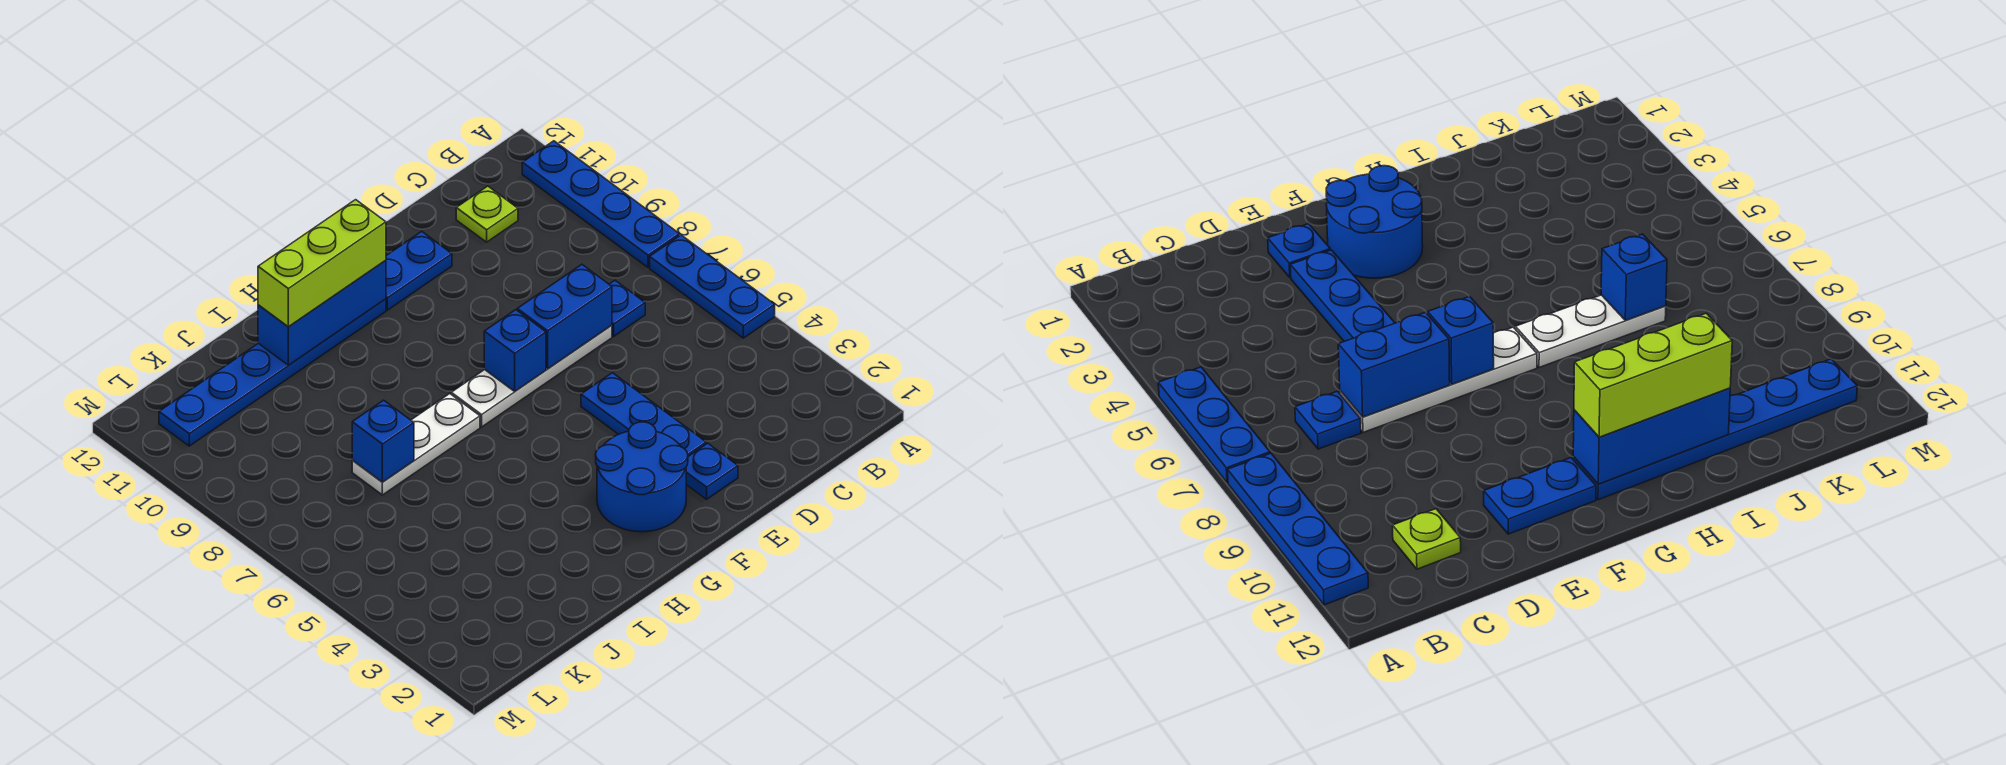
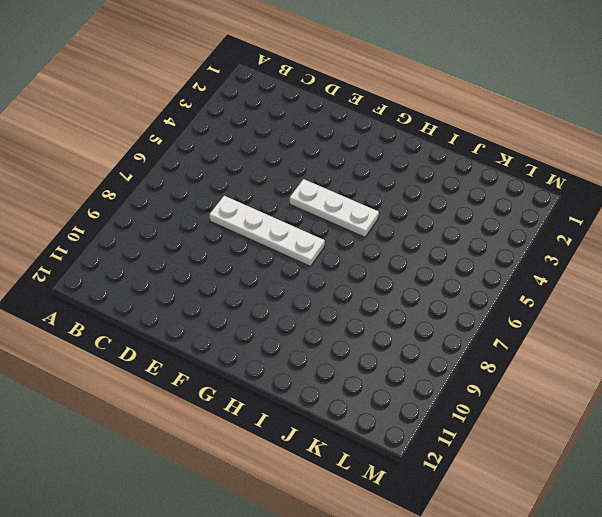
white 1x3 plate [290,179,379,237] -> white 1x3 plate moved to [352,394,480,495]
none -> blue 1x3 plate [650,235,775,338]
none -> blue 1x4 plate [522,141,679,267]
none -> blue 1x1 plate [609,280,645,336]

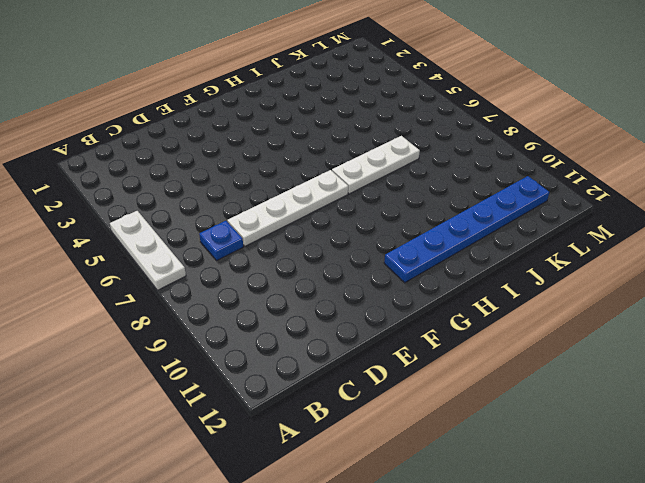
white 1x3 plate [110,211,186,290] -> blue 1x3 plate [650,235,775,338]
none -> blue 1x4 plate [522,141,679,267]
none -> lime 1x1 plate [456,186,518,242]
none -> blue 1x1 plate [686,443,738,499]

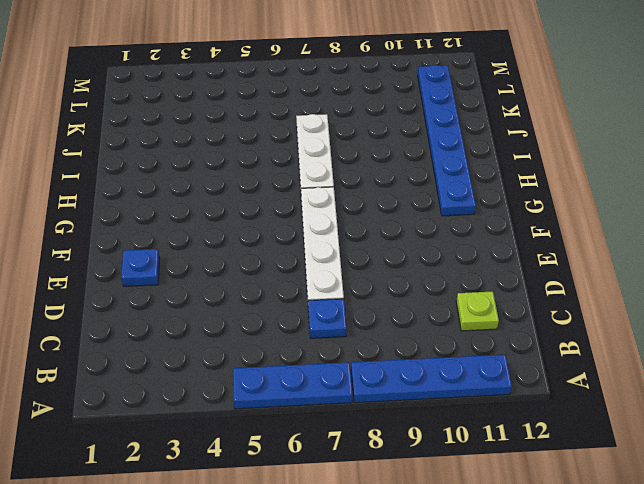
none -> blue 1x3 plate [581,373,706,456]
none -> blue 1x2 plate [386,231,452,310]
none -> blue 2x2 round brick [596,422,688,532]

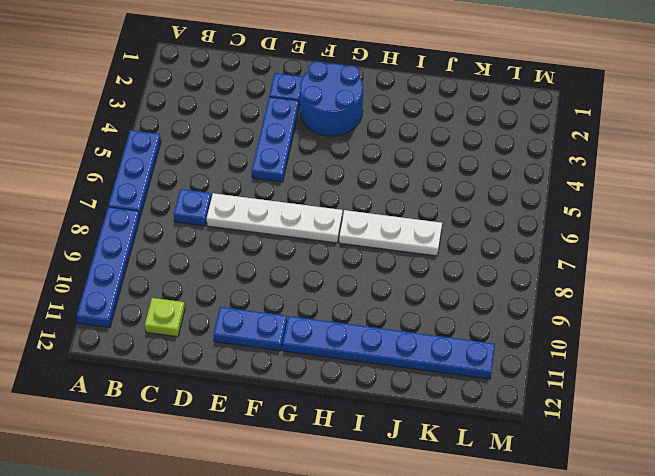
none -> blue 1x2 brick [517,264,612,369]
none -> blue 1x1 brick [484,310,546,391]
none -> blue 1x3 brick [258,260,386,365]

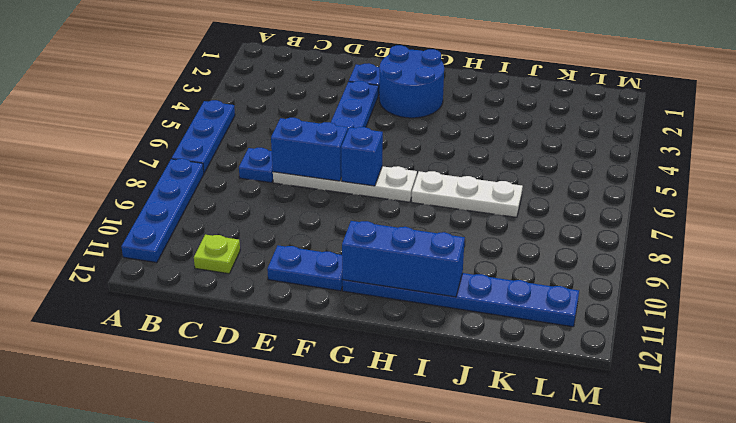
none -> blue 1x1 brick [352,400,414,482]
none -> lime 1x3 brick [258,200,386,327]

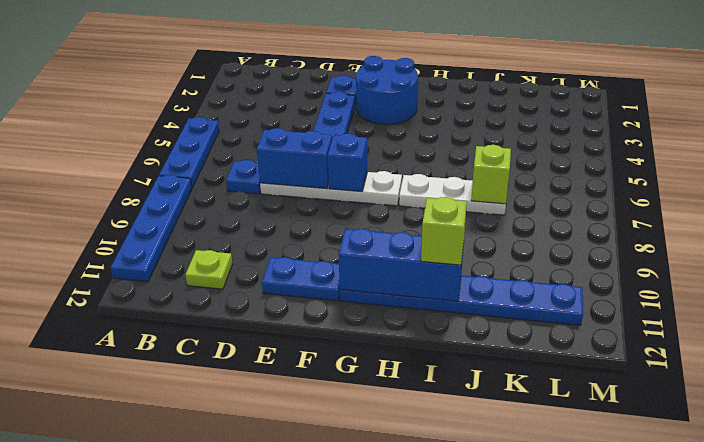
lime 1x1 brick [421,197,467,265] -> lime 1x3 brick [258,200,386,327]
lime 1x1 brick [471,145,511,204] -> blue 1x1 brick [352,400,414,482]

